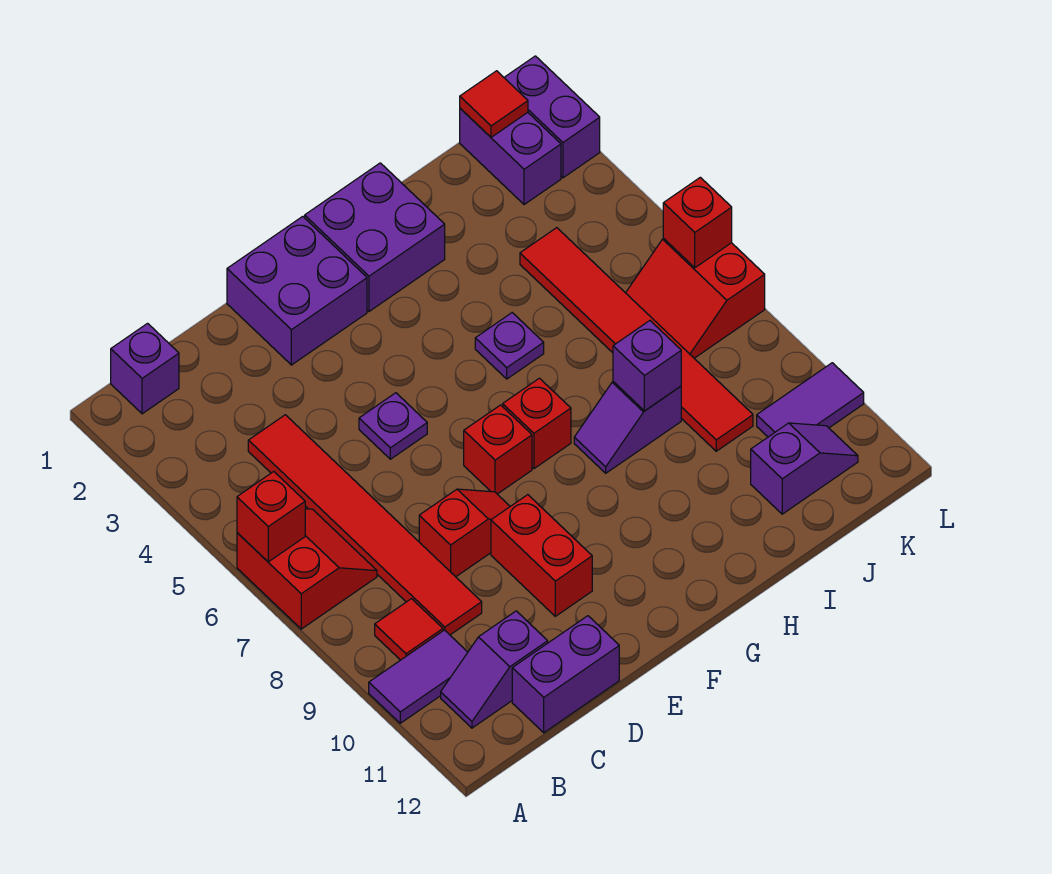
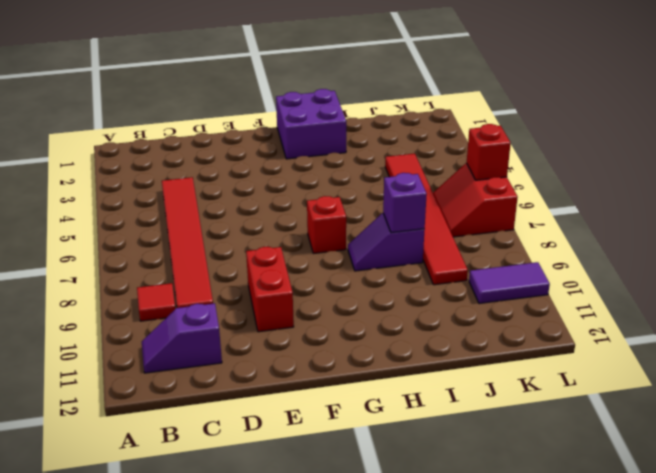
none -> red 2x2 slope [237,509,377,629]
none -> purple 1x2 tile [369,630,468,723]
none -> purple 1x1 brick [111,323,179,414]

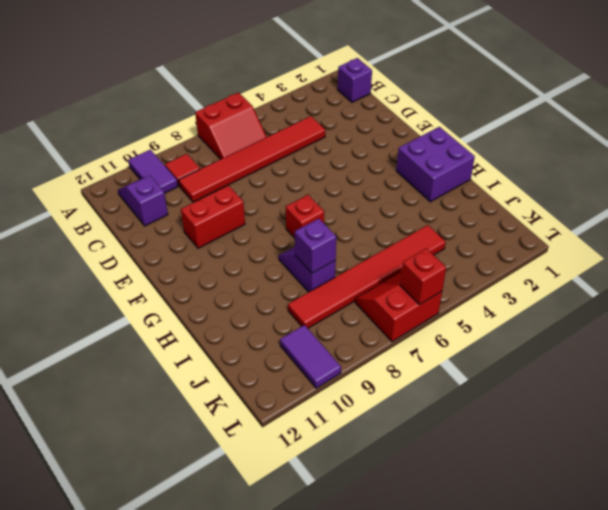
none -> purple 1x2 brick [512,616,619,733]
none -> red 1x2 slope [419,489,510,577]
none -> purple 2x2 brick [227,216,367,365]

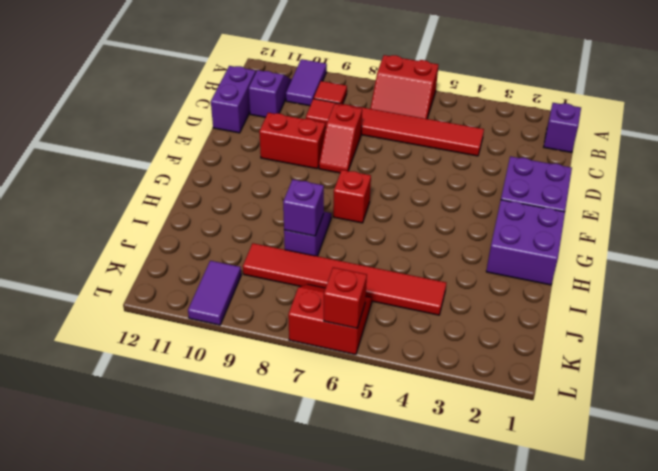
none -> purple 1x1 plate [359,393,427,459]
none -> red 1x1 brick [464,405,532,494]
none -> purple 1x1 plate [475,313,544,379]

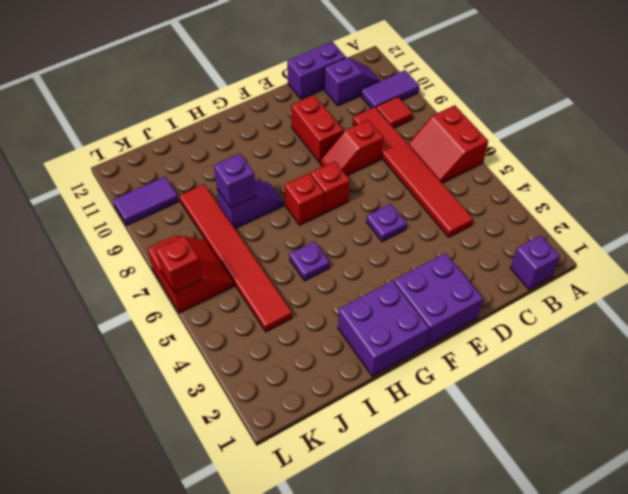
none -> purple 1x2 slope [751,423,858,514]
none -> purple 1x2 brick [460,108,561,205]
none -> purple 1x2 brick [504,56,600,178]

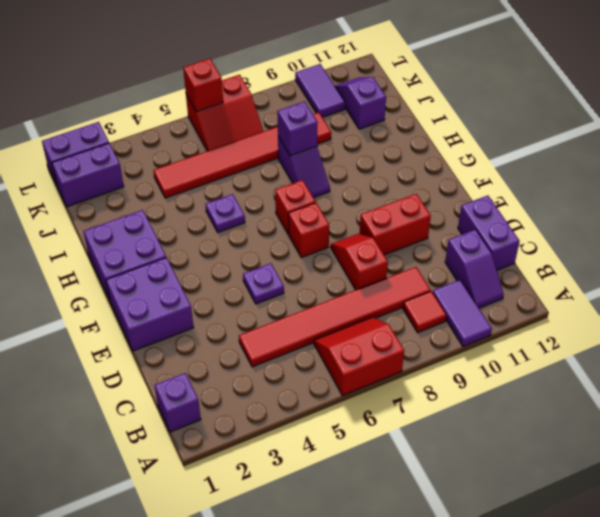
none -> red 1x1 brick [237,472,305,562]
none -> red 1x1 tile [460,71,528,137]

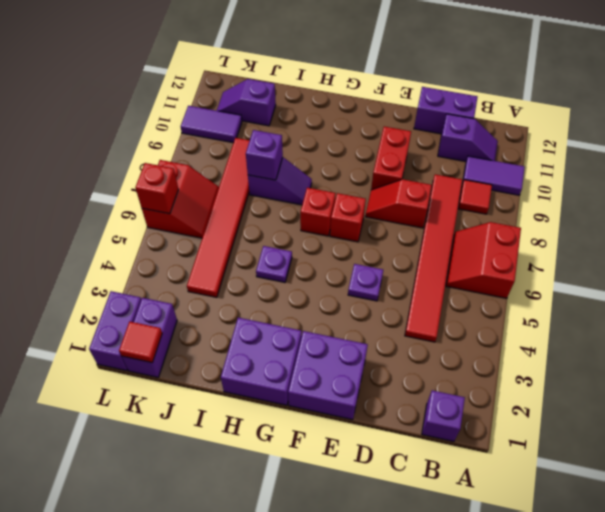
none -> red 1x1 brick [237,472,305,562]

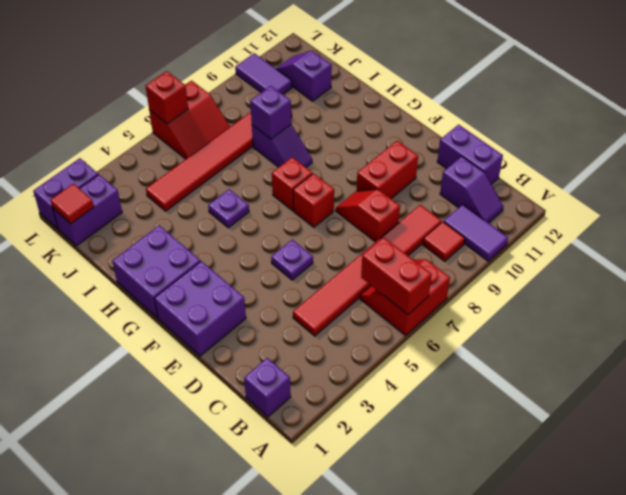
red 1x2 brick [361,237,432,314] -> red 1x1 brick [237,472,305,562]

